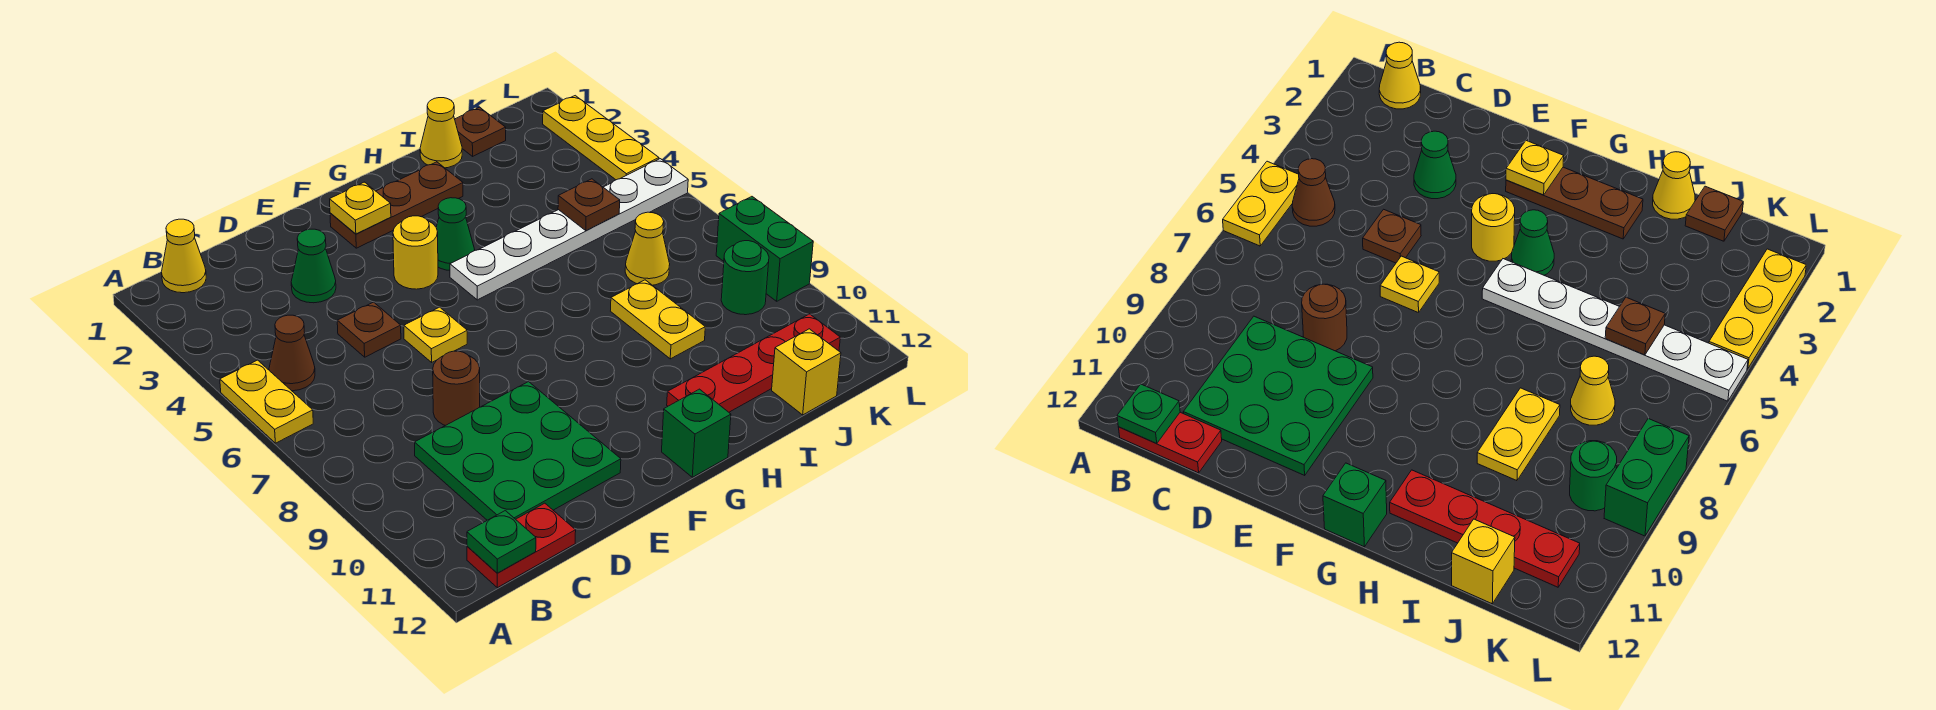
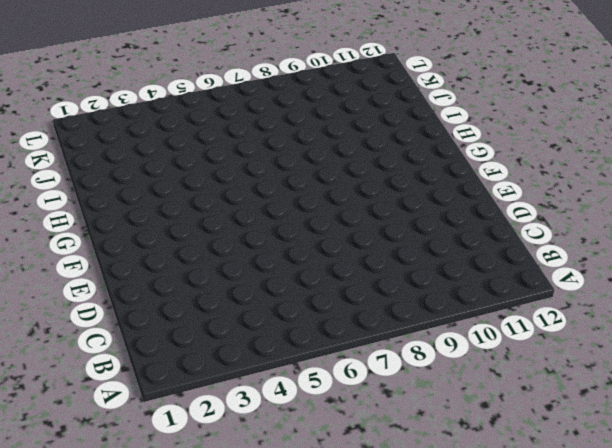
none -> yellow 1x2 plate [220,360,313,443]
none -> yellow 1x1 cone [162,219,206,293]
none -> brown 1x1 cone [269,315,315,391]

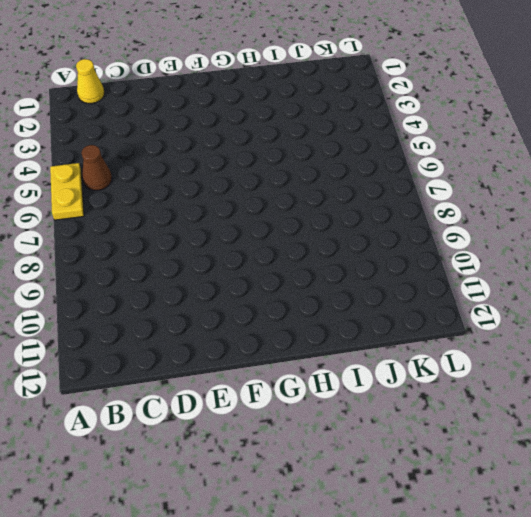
none -> red 1x2 plate [467,503,576,588]
none -> green 3x3 plate [415,382,621,520]
none -> green 1x1 cone [291,229,336,303]

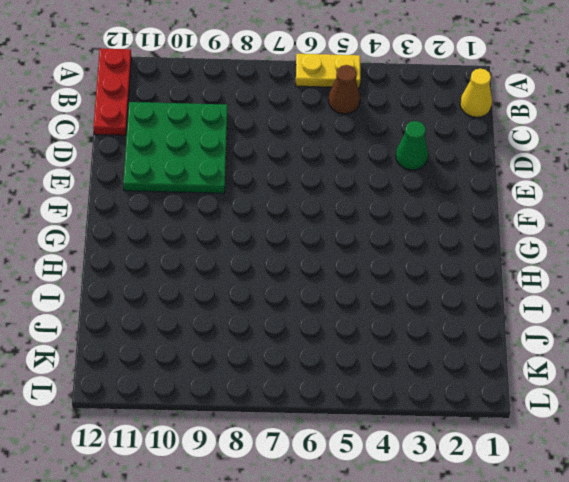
red 1x3 plate [93,49,131,135] -> red 1x2 plate [467,503,576,588]
none -> brown 1x1 plate [337,302,401,357]
none -> brown 1x1 round brick [433,351,480,426]
none -> yellow 1x1 plate [404,307,467,362]

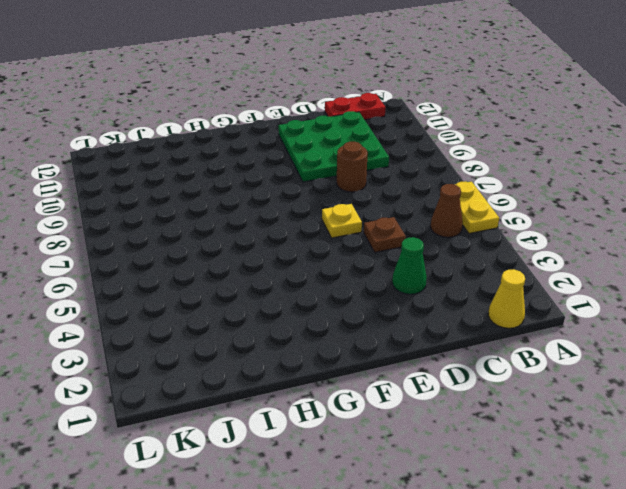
none -> brown 1x3 plate [330,162,463,248]
none -> yellow 1x1 round brick [393,216,438,289]
none -> green 1x1 cone [436,198,475,270]

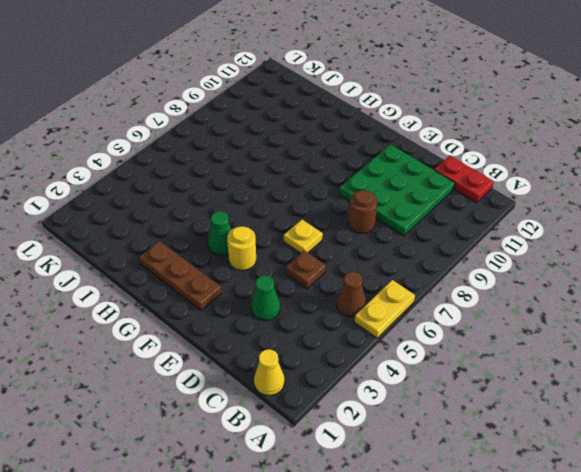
none -> white 1x6 plate [450,159,688,300]
none -> green 1x1 brick [662,389,731,477]
none -> red 1x4 plate [667,314,840,412]

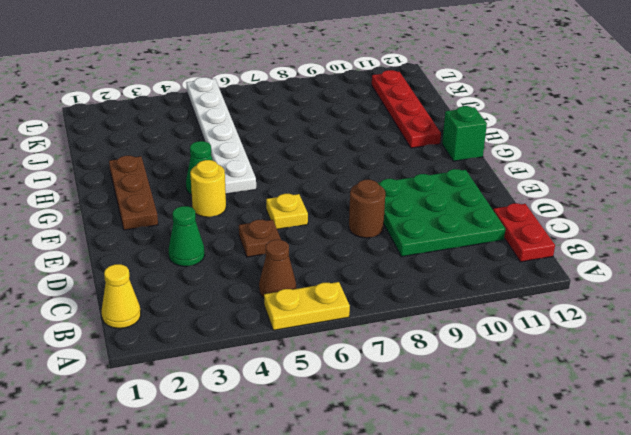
none -> yellow 1x1 cone [420,98,462,168]
none -> yellow 1x2 plate [611,280,705,359]
none -> brown 1x1 plate [455,107,506,156]

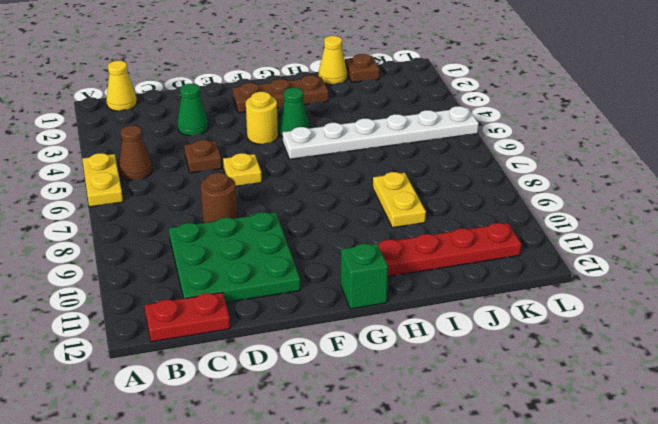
none -> yellow 1x1 cone [625,212,670,285]
none -> yellow 1x1 brick [772,329,841,415]
none -> green 1x1 round brick [721,241,769,315]

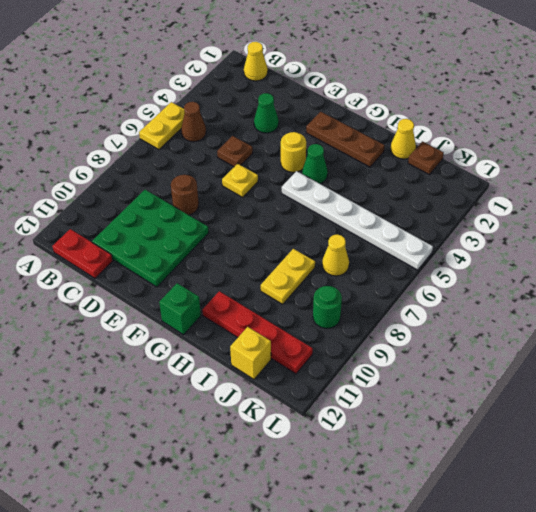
none -> yellow 1x3 plate [543,96,659,180]
none -> green 1x2 brick [716,197,813,301]
none -> green 1x1 plate [467,511,536,573]

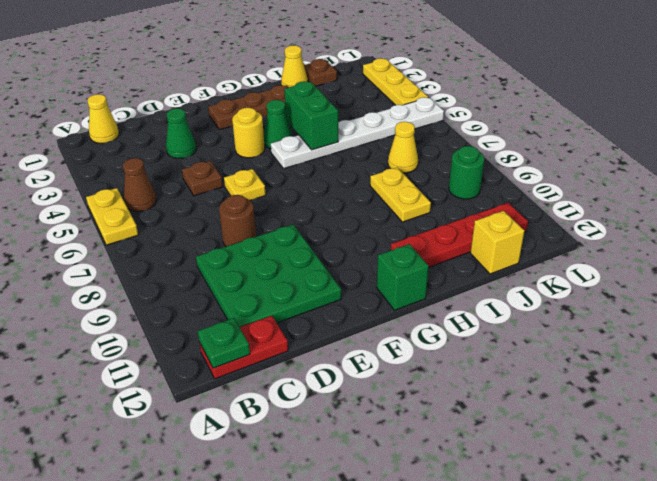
green 1x2 brick [284,81,338,150] -> green 1x2 brick moved to [716,197,813,301]
none -> yellow 1x1 plate [330,182,391,234]
none -> brown 1x1 plate [558,179,620,230]

